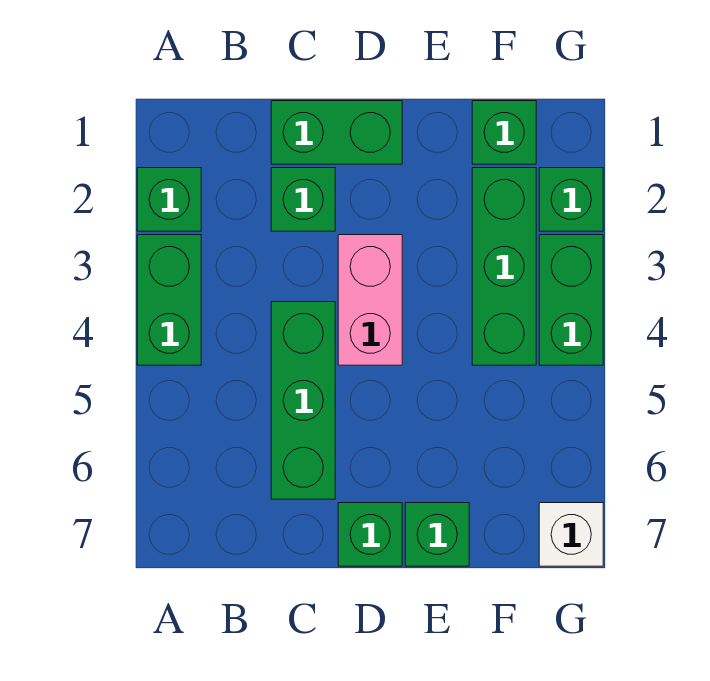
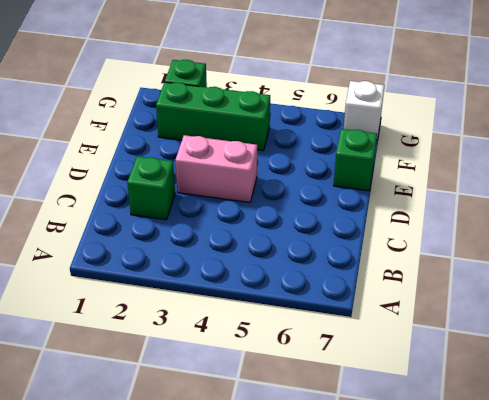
none -> green 1x1 brick [137,168,201,231]
none -> green 1x2 brick [137,235,201,365]
none -> green 1x2 brick [271,101,402,164]

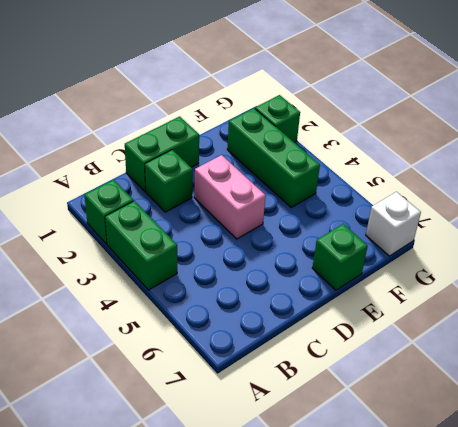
none -> green 1x3 brick [271,302,335,499]
none -> green 1x1 brick [338,503,402,566]
none -> green 1x1 brick [472,101,536,164]

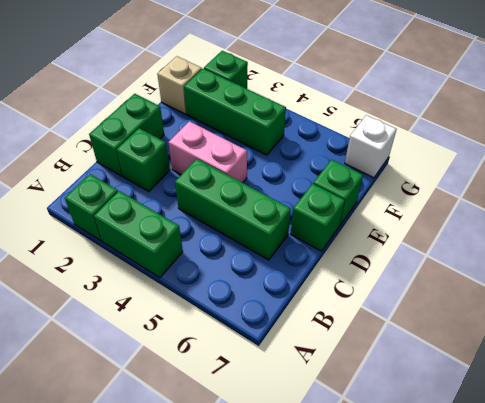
tan 1x1 brick [157,56,202,114] -> green 1x1 brick [472,101,536,164]
none -> green 1x2 brick [539,235,603,365]

